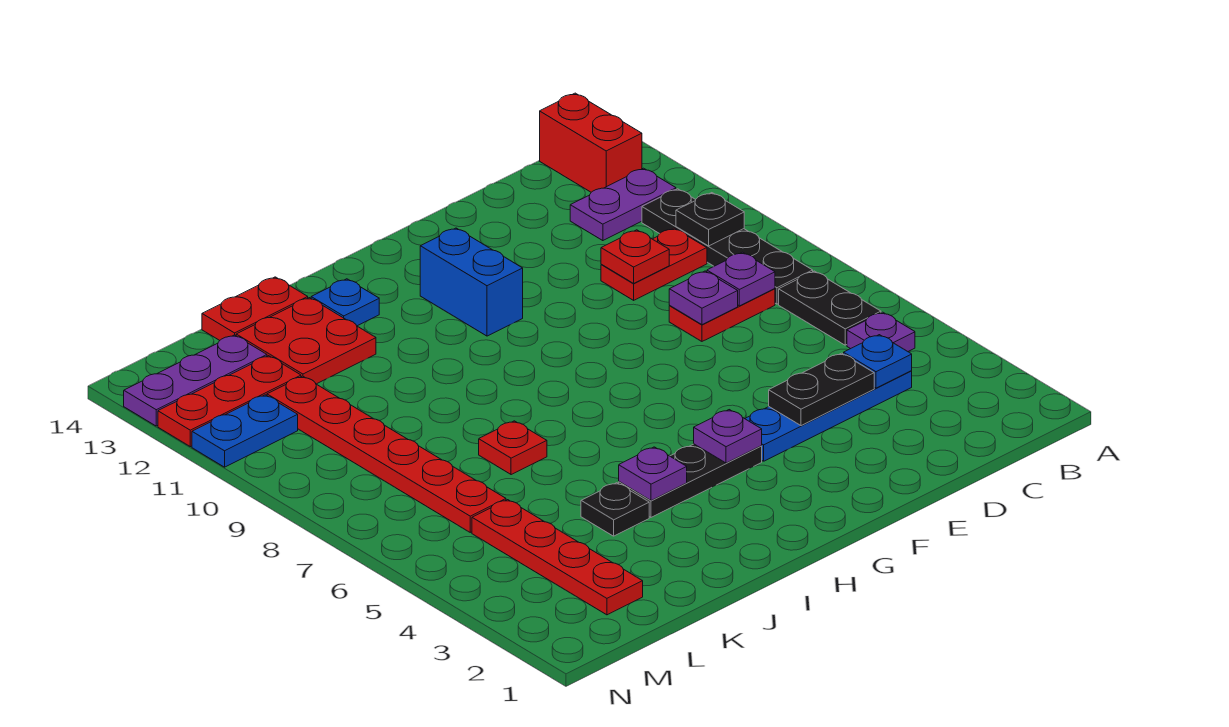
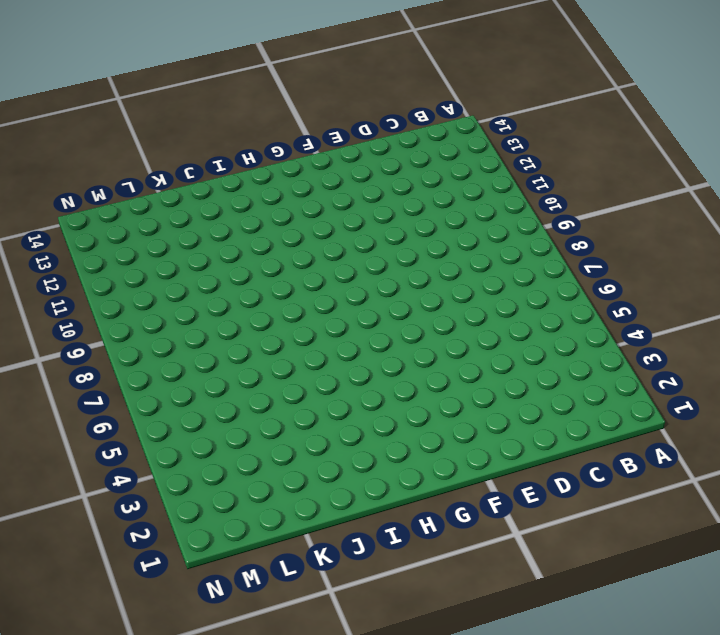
none -> purple 1x1 plate [847,312,915,351]
none -> black 1x2 plate [779,271,881,345]
none -> black 1x4 plate [642,189,813,304]

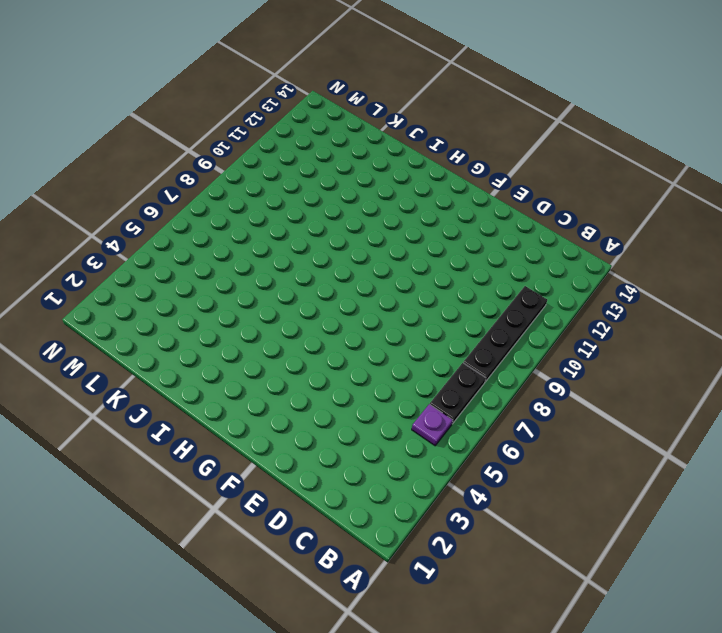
none -> purple 1x2 plate [570,168,676,241]
none -> red 1x2 brick [540,93,642,192]
none -> blue 1x4 plate [745,371,912,461]

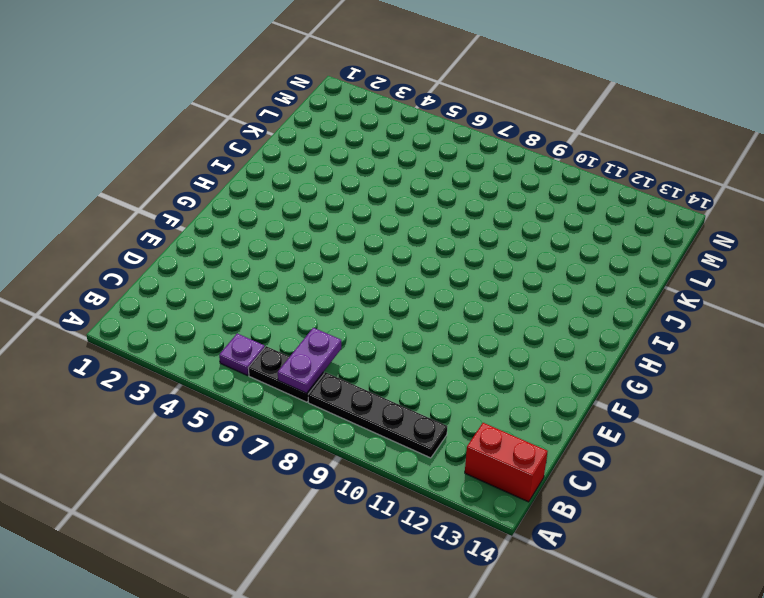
purple 1x2 plate [278,328,341,393] -> purple 1x2 plate moved to [570,168,676,241]
none -> blue 1x4 plate [745,371,912,461]
none -> red 1x2 plate [669,289,775,341]
none -> red 1x2 plate [601,228,707,300]

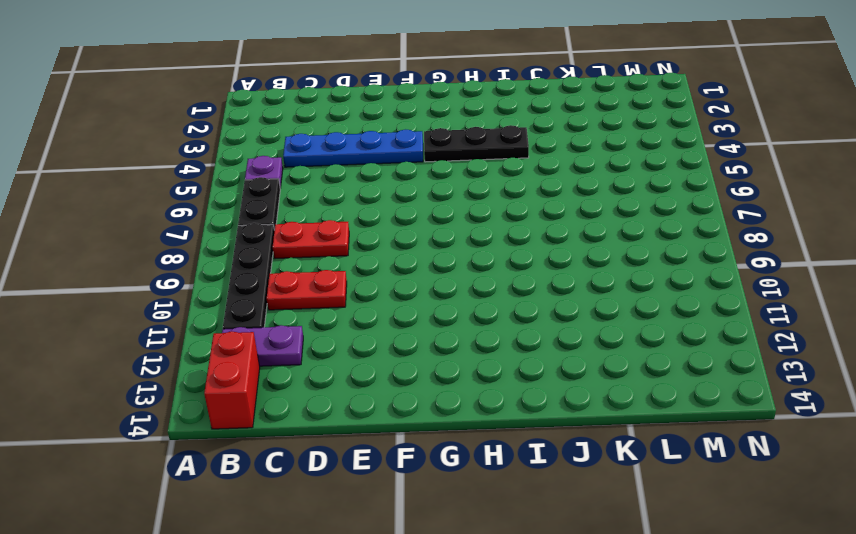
none -> blue 1x2 brick [420,228,523,336]
none -> blue 1x1 plate [311,279,379,326]
none -> black 1x1 plate [581,483,649,536]

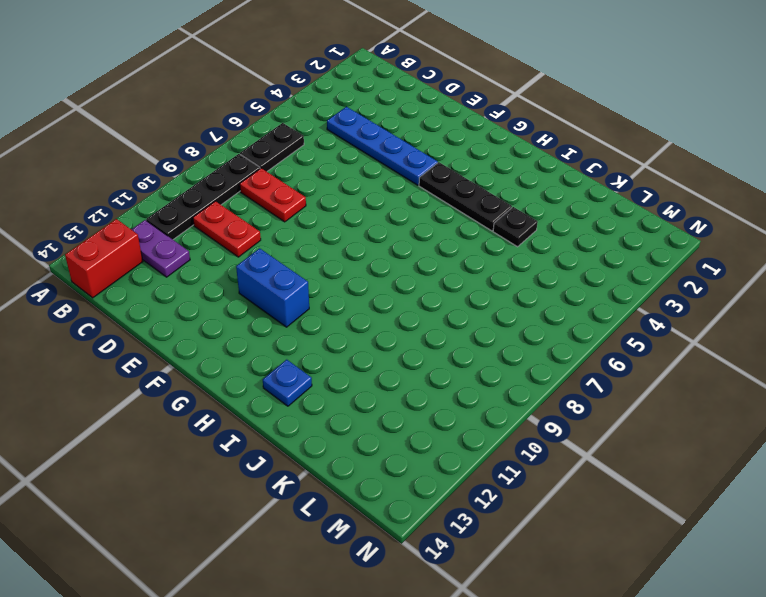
blue 1x2 brick [236,248,309,327] -> blue 1x2 brick turned to [420,228,523,336]
none -> purple 1x1 plate [847,312,915,351]
none -> red 1x1 plate [479,421,547,475]
none -> red 2x2 plate [236,298,376,384]

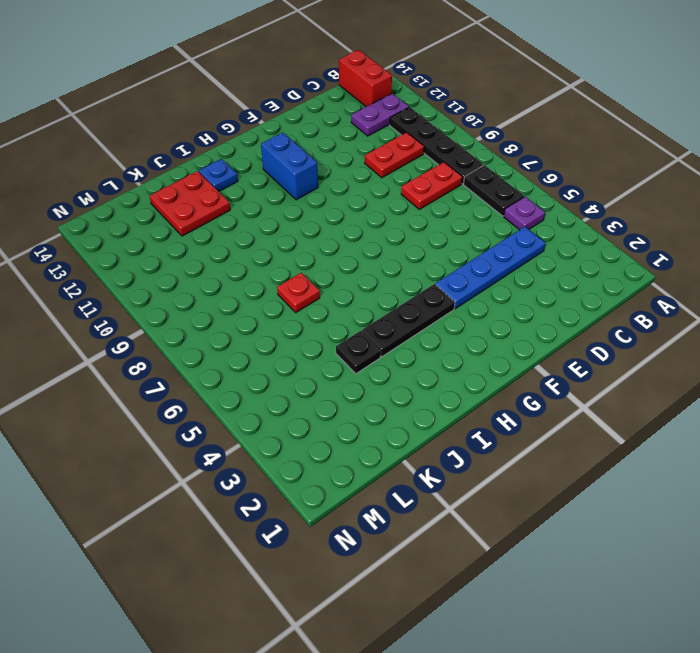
none -> red 1x2 plate [202,277,308,340]
none -> red 1x4 plate [472,500,643,615]
none -> red 1x6 plate [267,376,506,532]

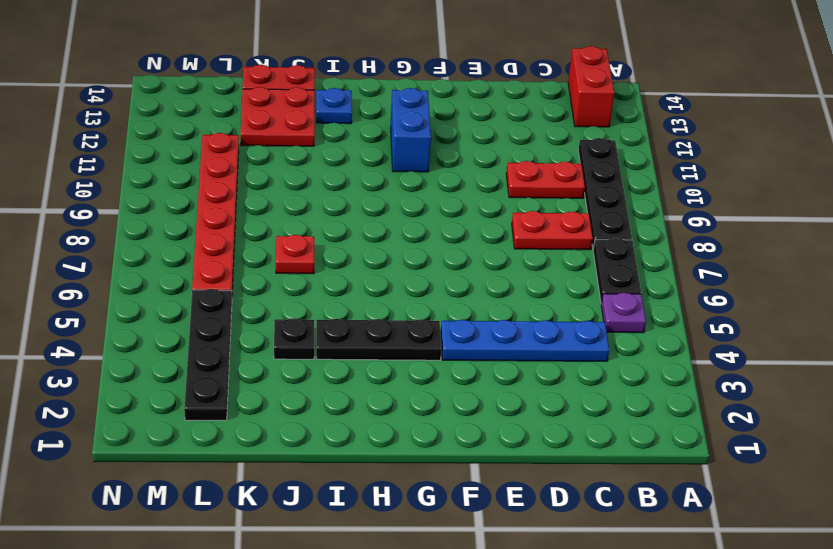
black 1x4 plate [184,289,232,420] -> red 1x4 plate [472,500,643,615]
none -> purple 1x2 plate [570,168,676,241]
none -> red 1x3 plate [158,356,301,447]
none -> purple 1x3 plate [124,335,267,426]

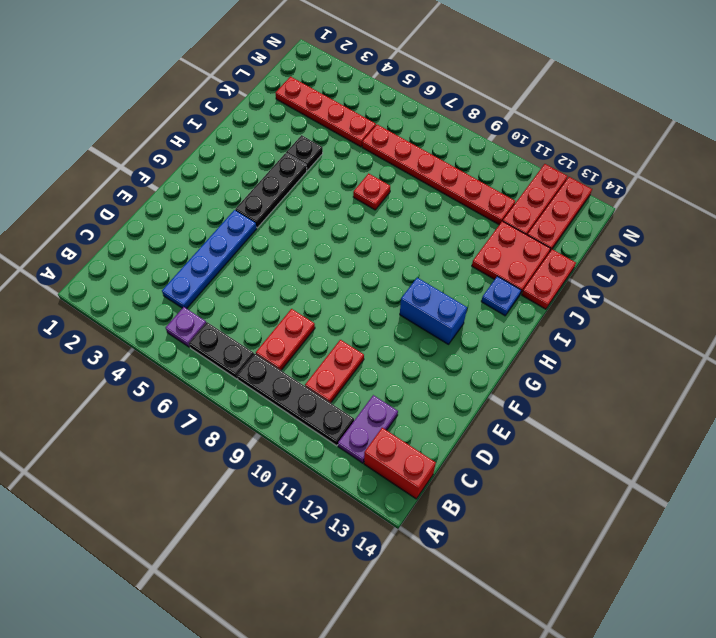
red 1x3 plate [527,177,592,251] -> purple 1x3 plate [124,335,267,426]
none -> blue 1x2 plate [192,395,298,467]
none -> black 1x1 plate [676,193,744,246]
none -> blue 1x1 plate [844,335,912,388]

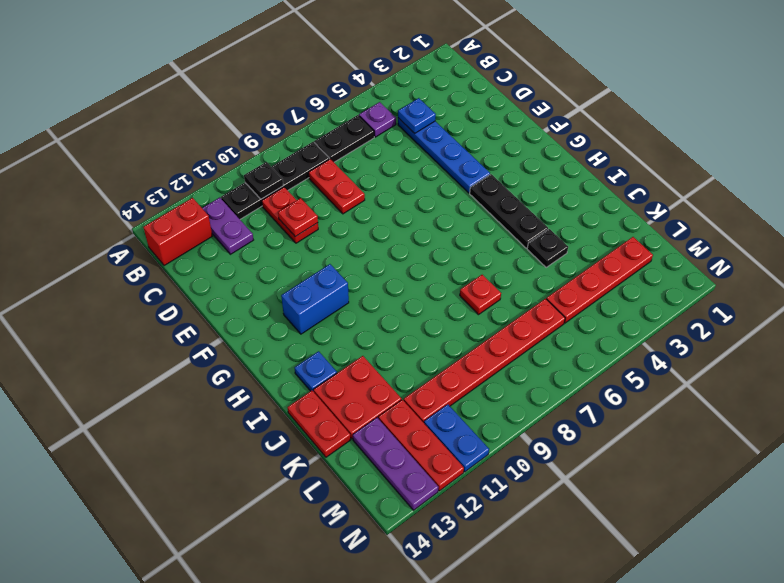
none -> purple 1x1 plate [707,252,775,306]
none -> black 1x2 plate [769,353,874,426]
none -> purple 1x1 plate [669,271,738,325]

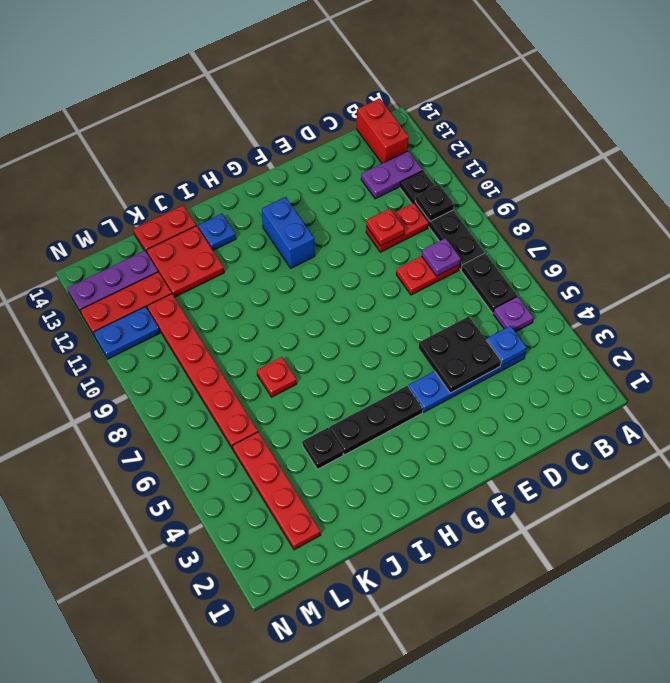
black 2x2 plate [418,316,501,393] -> black 1x2 plate [769,353,874,426]
none -> purple 1x1 plate [669,271,738,325]
none -> purple 1x1 plate [694,410,762,463]
none -> purple 1x1 plate [619,447,687,501]

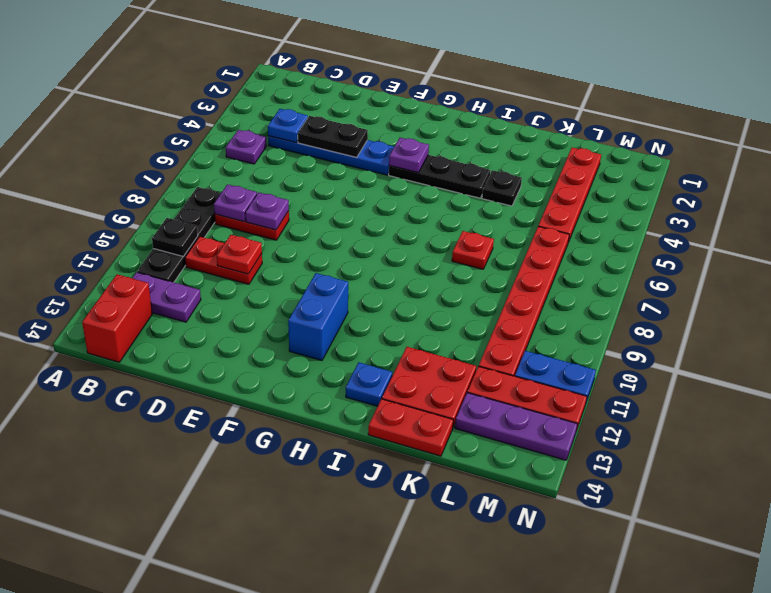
none -> black 1x2 plate [779,271,881,345]
none -> purple 1x1 plate [619,447,687,501]

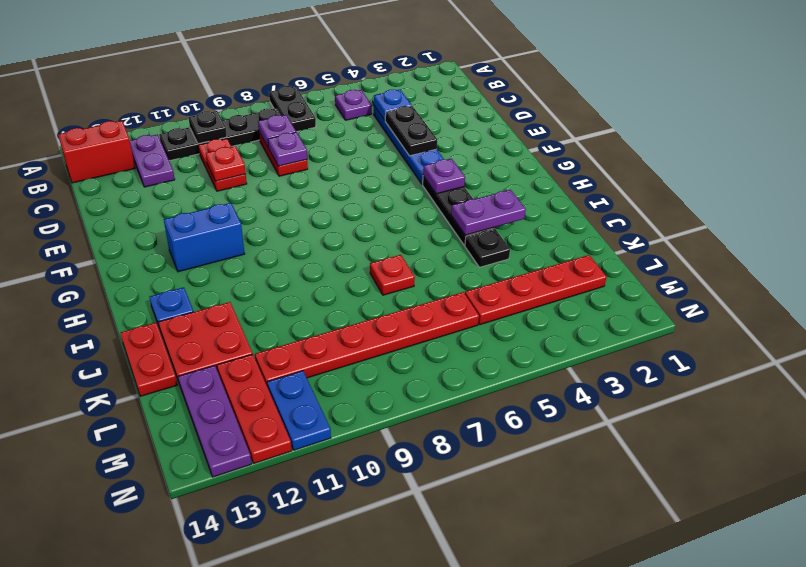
black 1x2 plate [269,86,316,132] -> black 1x2 plate turned to [779,271,881,345]
purple 1x2 plate [451,190,526,235] -> purple 1x1 plate [619,447,687,501]

